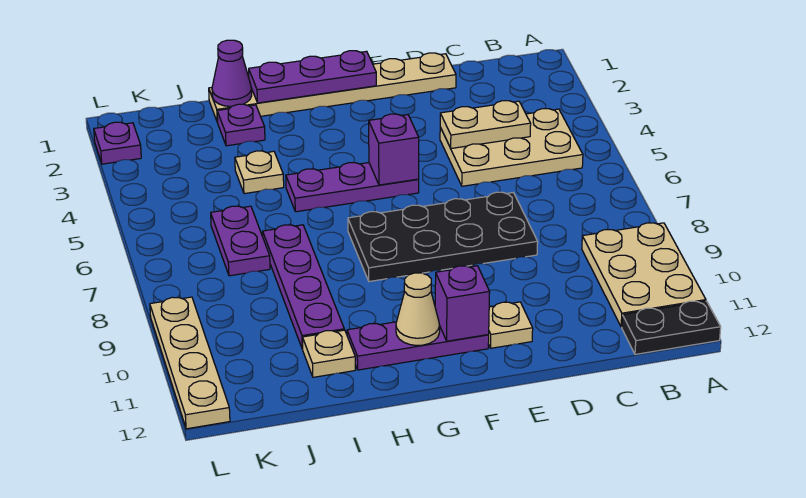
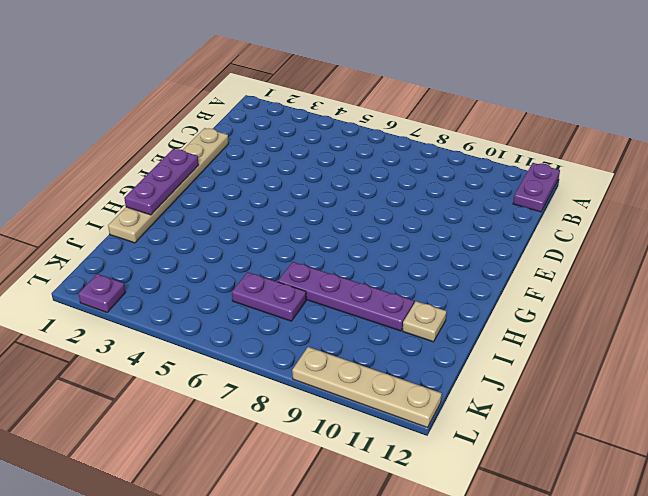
purple 1x2 plate [513,163,560,212] -> black 1x2 plate [622,301,721,354]
none -> tan 2x3 plate [582,223,706,327]
none -> tan 2x3 plate [440,108,583,186]
none -> black 2x4 plate [348,192,538,282]

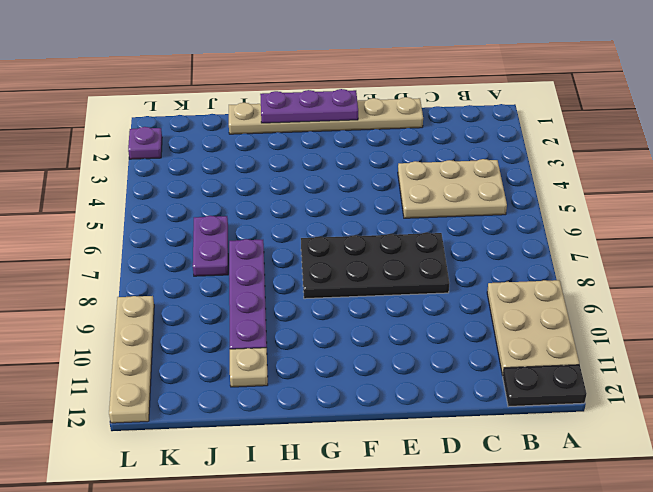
none -> tan 1x1 plate [488,302,533,348]
none -> purple 1x3 plate [286,163,419,212]
none -> purple 1x3 plate [347,322,489,370]

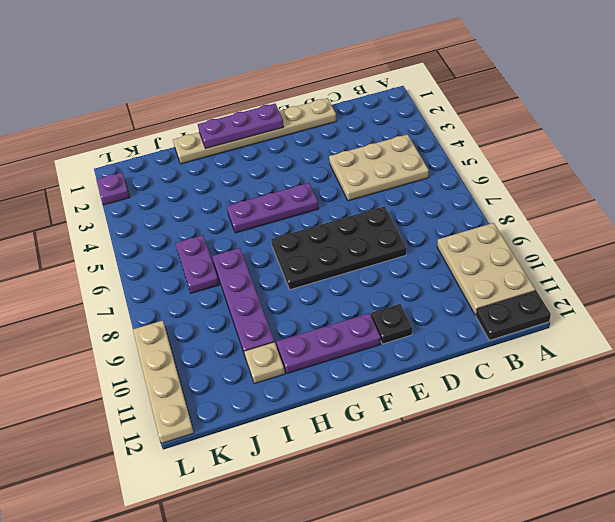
black 1x1 plate [371,304,412,344] -> tan 1x1 plate [488,302,533,348]
none -> purple 1x1 plate [217,104,265,146]
none -> tan 1x1 plate [235,151,284,194]
none -> tan 1x2 plate [440,101,531,148]

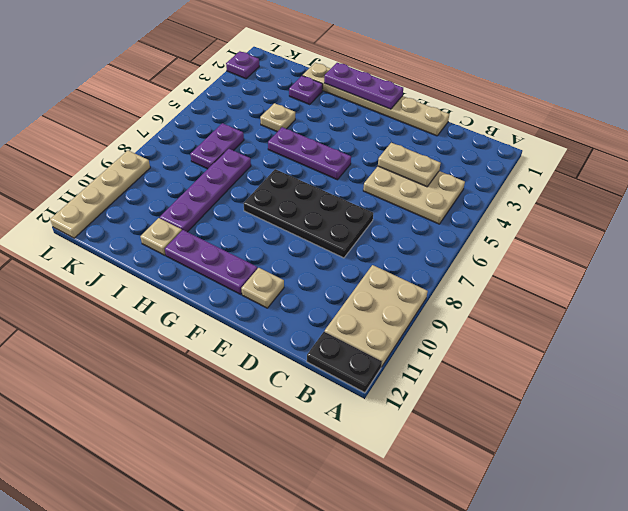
none -> purple 1x1 brick [369,114,419,185]
none -> purple 1x1 brick [435,266,490,341]
none -> tan 1x1 cone [396,273,440,346]

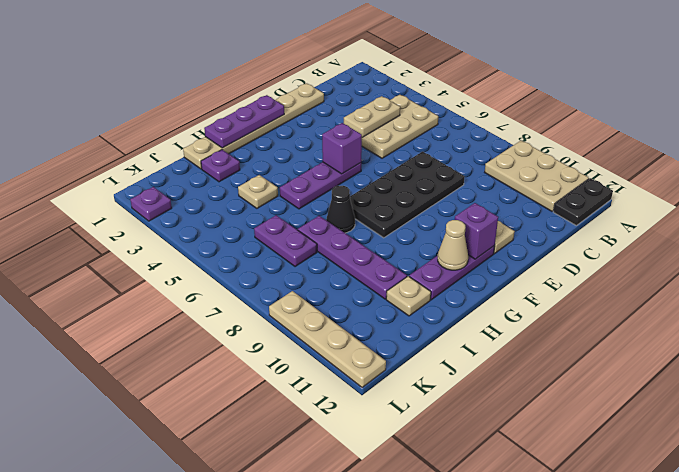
black 1x1 cone [326,186,355,233] -> none
none -> purple 1x1 cone [212,40,252,107]

